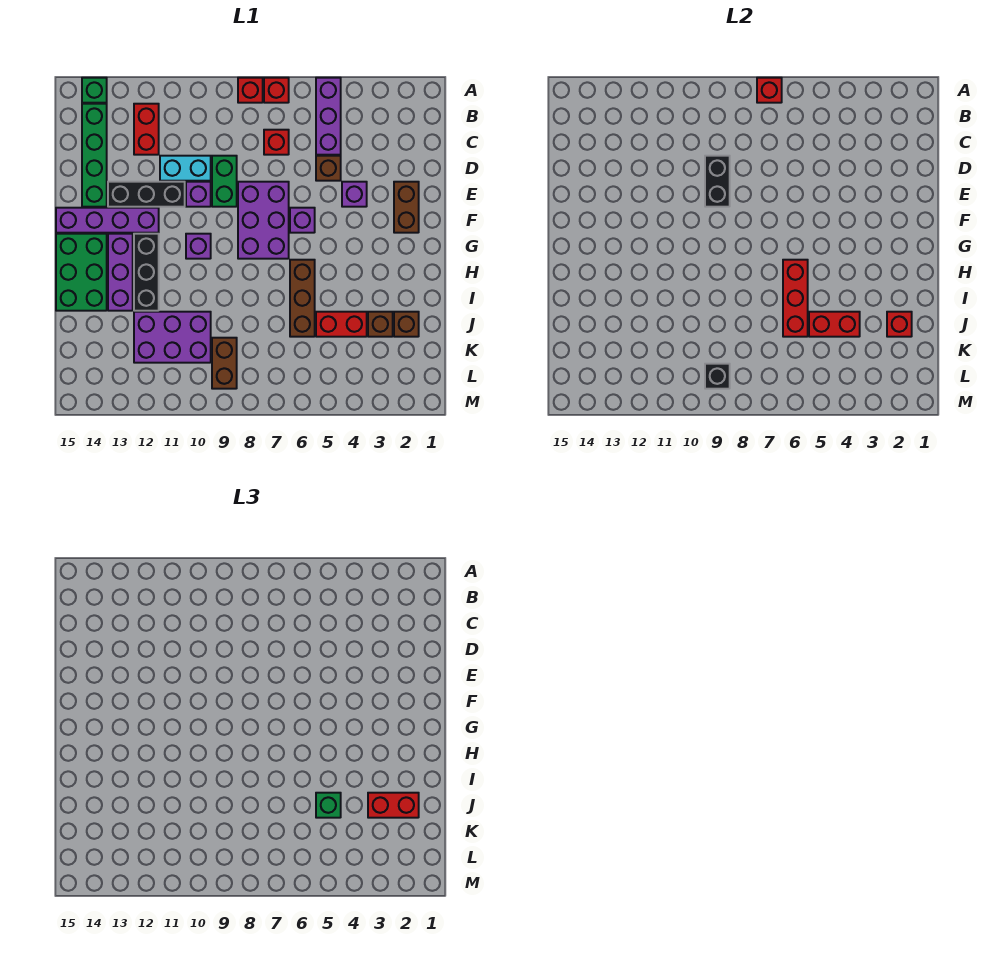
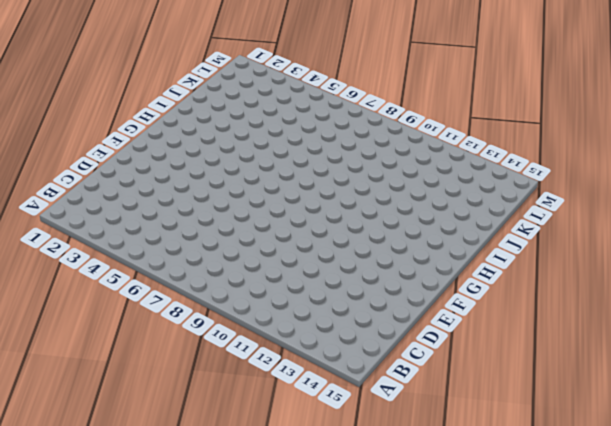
none -> purple 1x3 brick [316,78,341,155]
none -> red 1x1 brick [264,78,289,103]
none -> red 1x1 brick [238,78,263,103]
none -> green 1x1 brick [82,78,107,103]

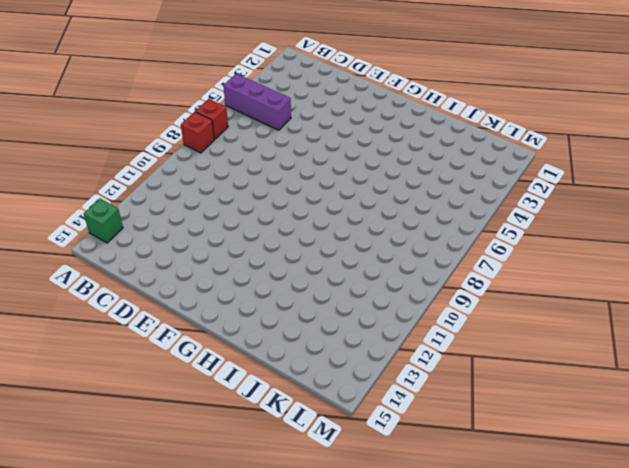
none -> red 1x2 brick [134,104,159,155]
none -> green 1x4 brick [82,104,107,207]
none -> red 1x1 brick [264,130,289,155]
none -> brown 1x1 brick [316,156,341,181]

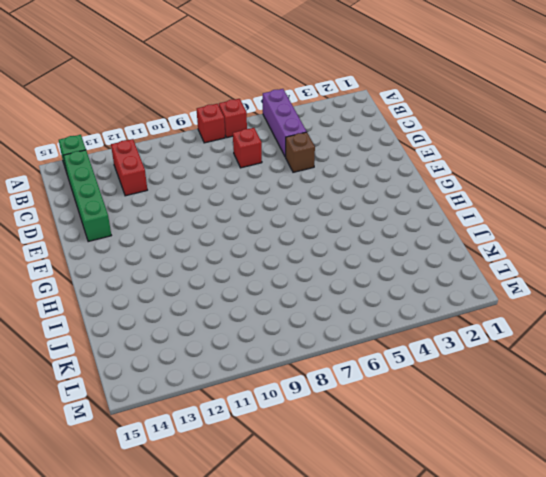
none -> green 1x2 brick [212,156,237,207]
none -> cyan 1x2 brick [160,156,211,181]
none -> brown 1x2 brick [394,182,419,233]
none -> purple 1x1 brick [342,182,367,207]

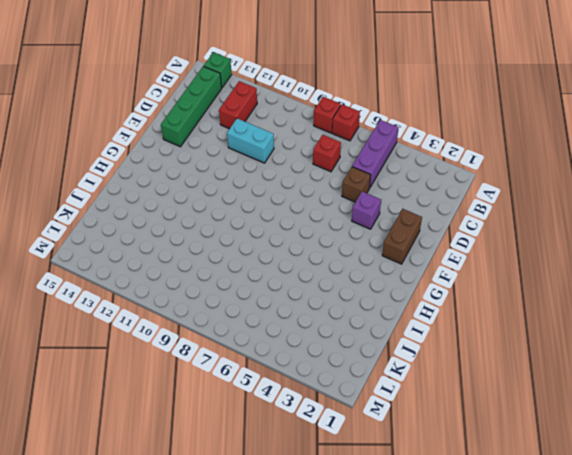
none -> green 1x2 brick [212,156,237,207]
none -> purple 2x3 brick [238,182,289,259]
none -> purple 1x1 brick [186,182,211,207]
none -> black 1x3 brick [108,182,185,207]

